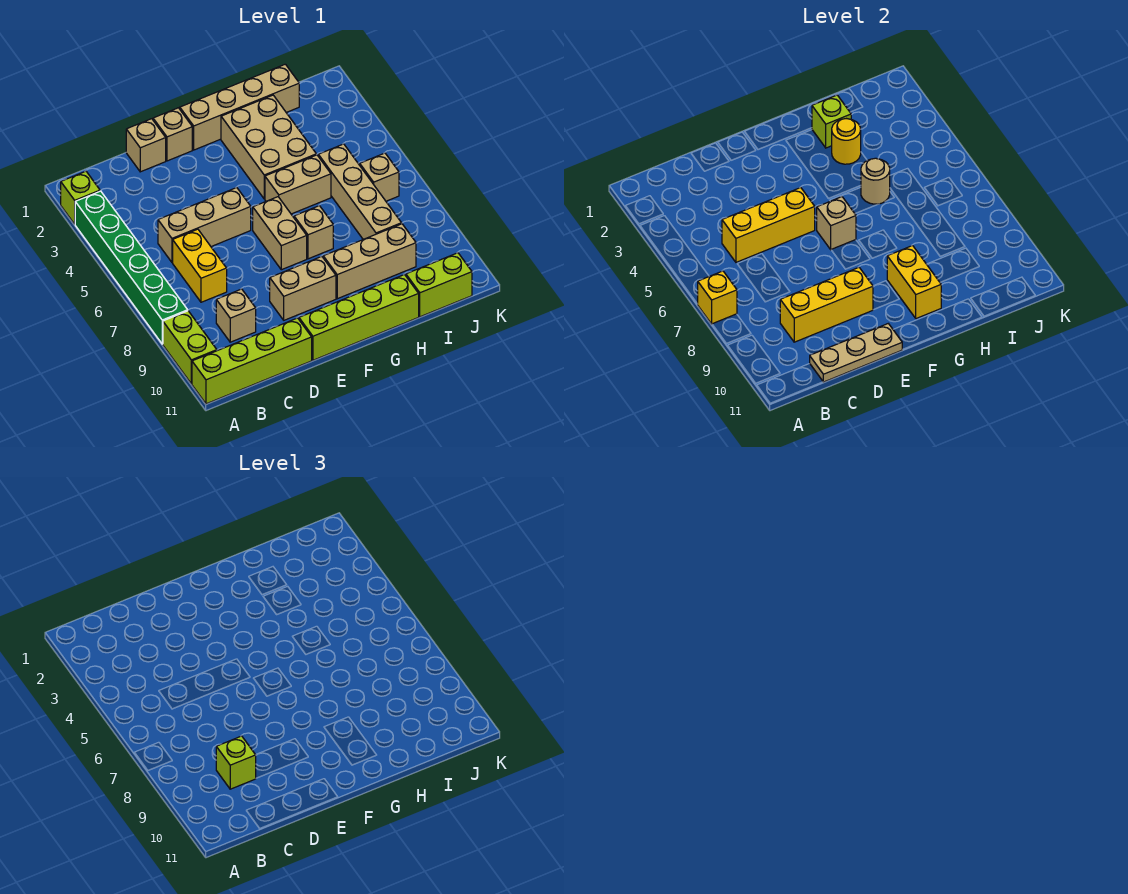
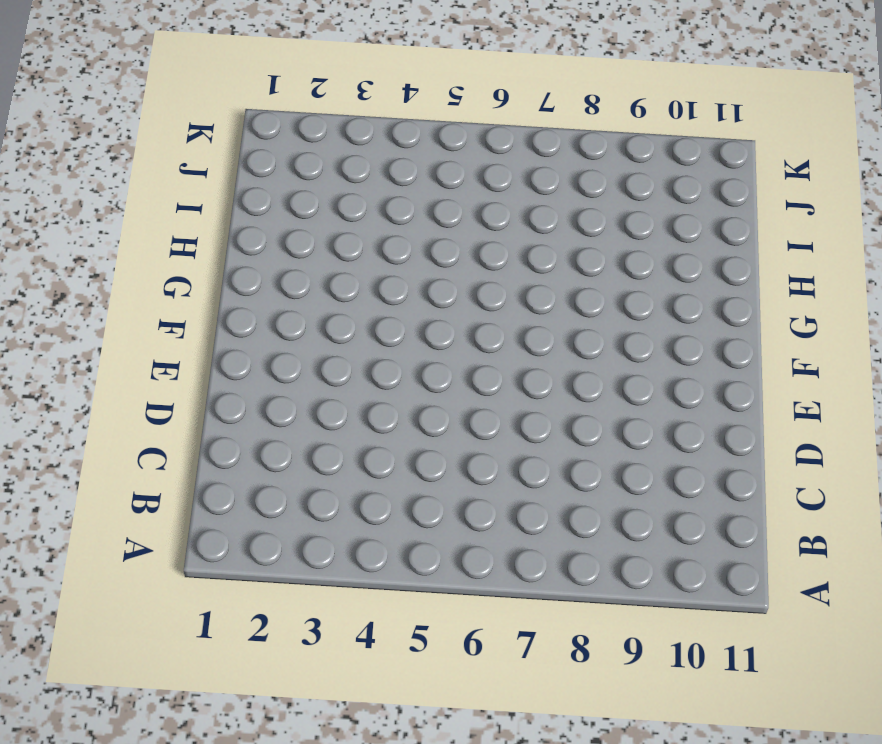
none -> lime 1x1 brick [61,171,100,224]
none -> green 1x6 brick [75,191,188,344]
none -> lime 1x2 brick [163,311,217,384]
none -> lime 1x4 brick [192,318,312,404]

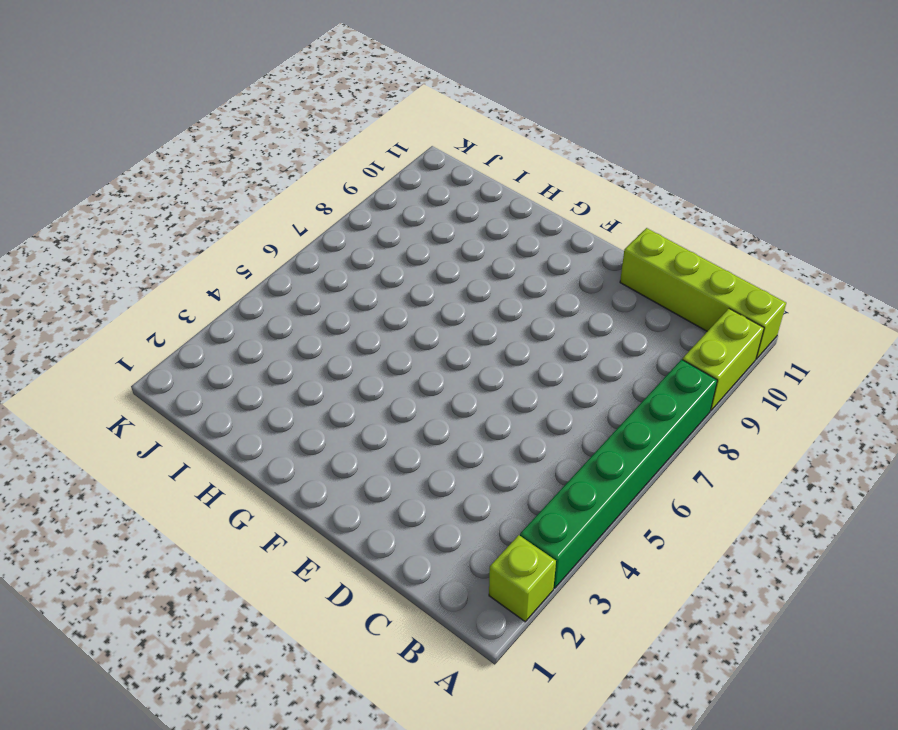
none -> tan 1x3 brick [158,188,251,262]
none -> yellow 1x2 brick [173,229,227,302]
none -> tan 1x1 brick [216,289,256,342]
none -> tan 1x1 brick [126,119,166,172]

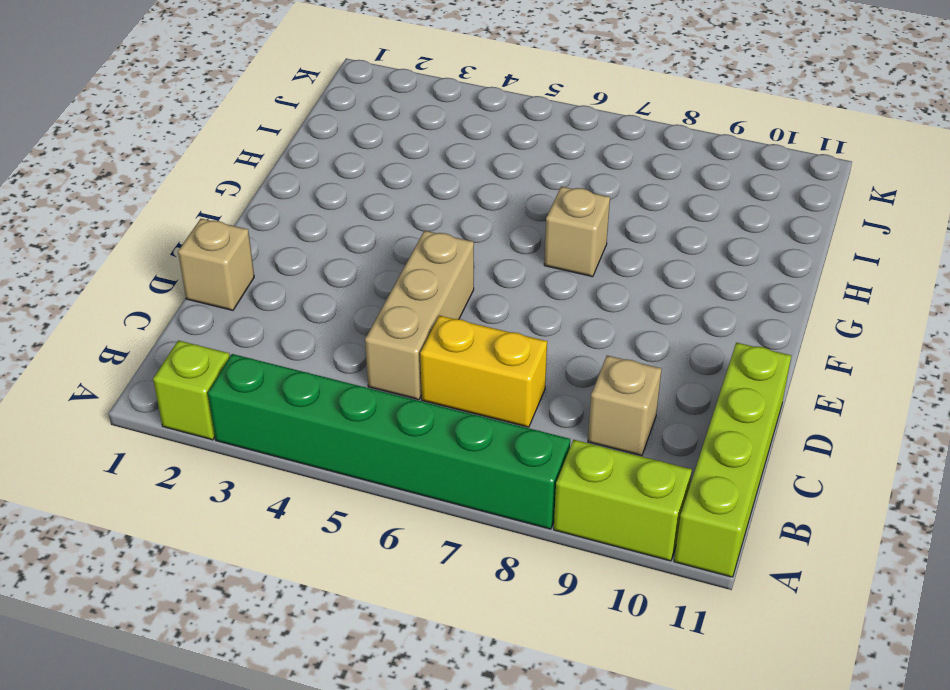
none -> tan 1x1 brick [153,108,192,161]
none -> tan 1x2 brick [270,257,336,320]
none -> lime 1x4 brick [299,275,419,360]
none -> tan 1x4 brick [180,64,299,150]

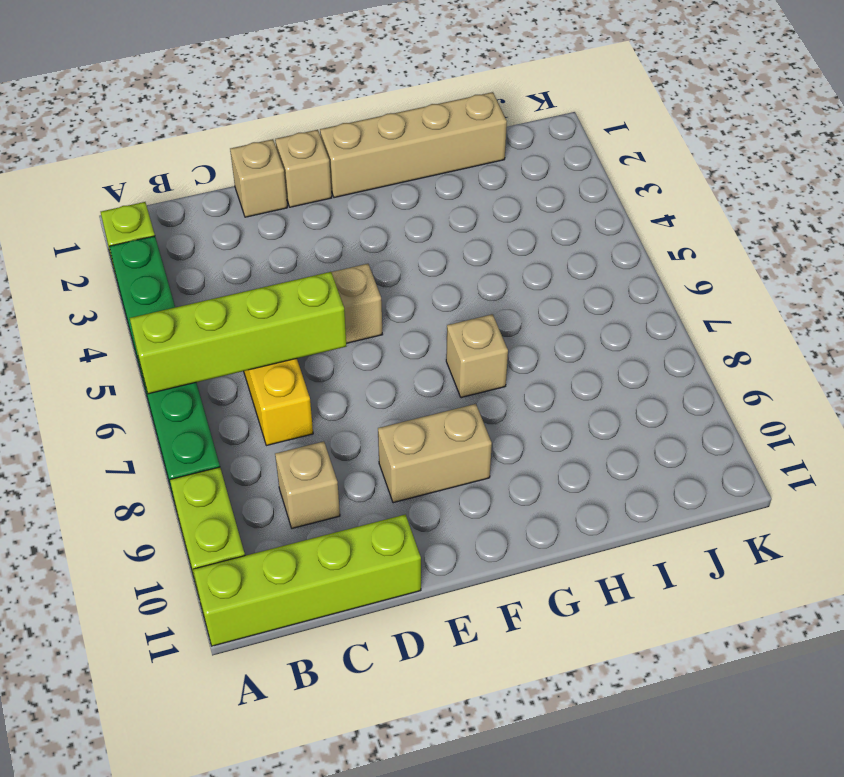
lime 1x4 brick [130,272,346,394] -> lime 1x4 brick moved to [299,275,419,360]
none -> tan 1x2 brick [253,197,307,270]
none -> tan 2x3 brick [221,95,316,199]
none -> tan 1x2 brick [265,155,331,214]
none -> tan 1x3 brick [323,224,416,299]

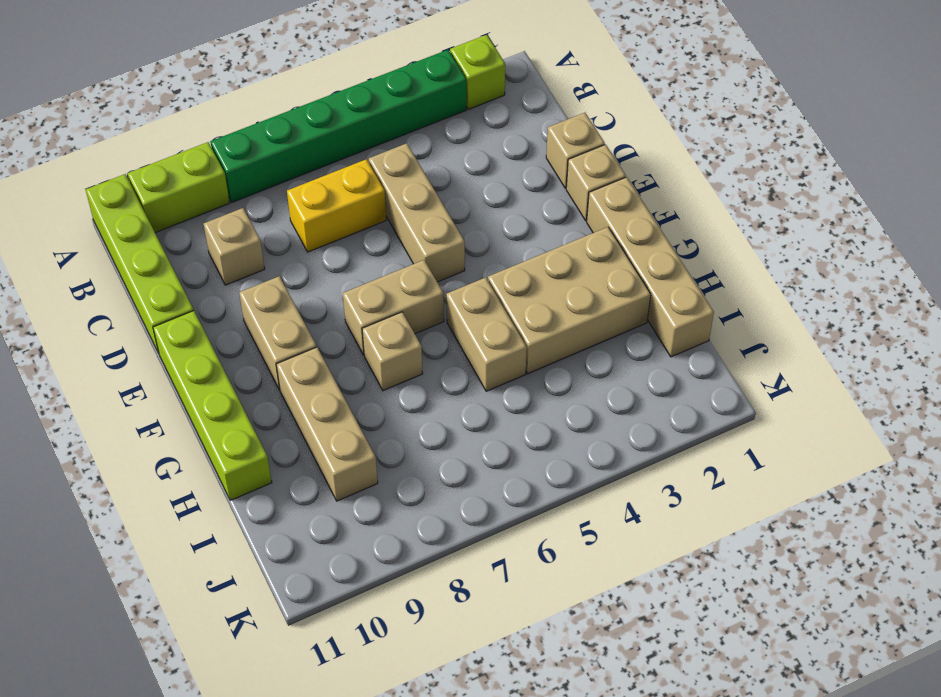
none -> tan 1x4 brick [318,144,402,239]
none -> lime 1x2 brick [406,253,472,317]
none -> tan 1x1 brick [360,153,399,201]
none -> yellow 1x1 brick [698,271,737,324]

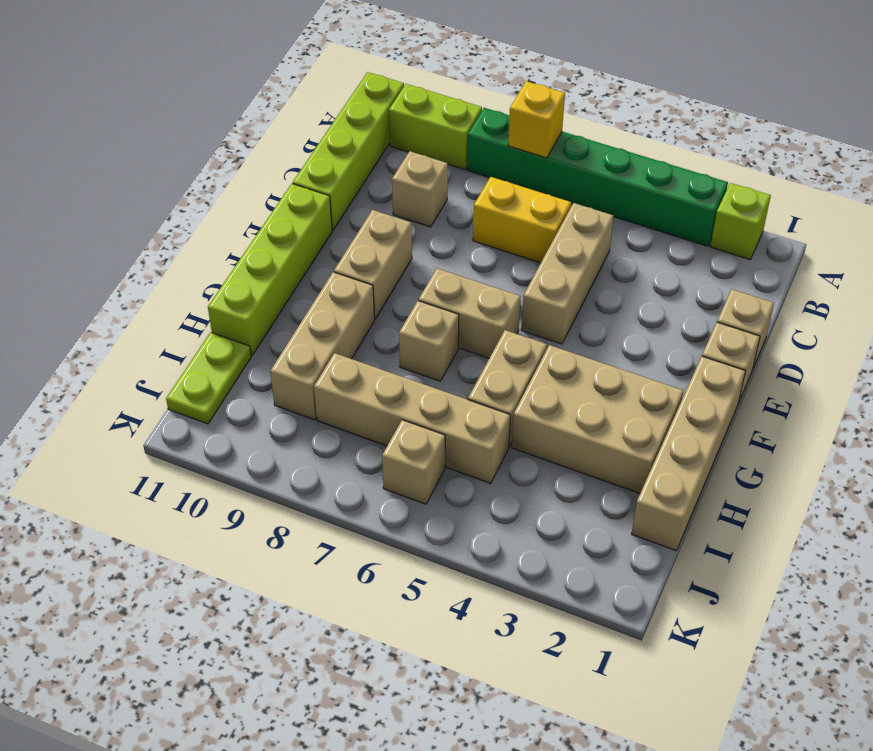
lime 1x2 plate [166,332,251,424] -> lime 1x2 brick [406,253,472,317]
none -> yellow 1x3 brick [722,188,815,262]
none -> yellow 1x3 brick [780,268,873,342]
none -> tan 1x3 plate [810,324,903,382]
none -> tan 1x1 brick [817,197,856,250]

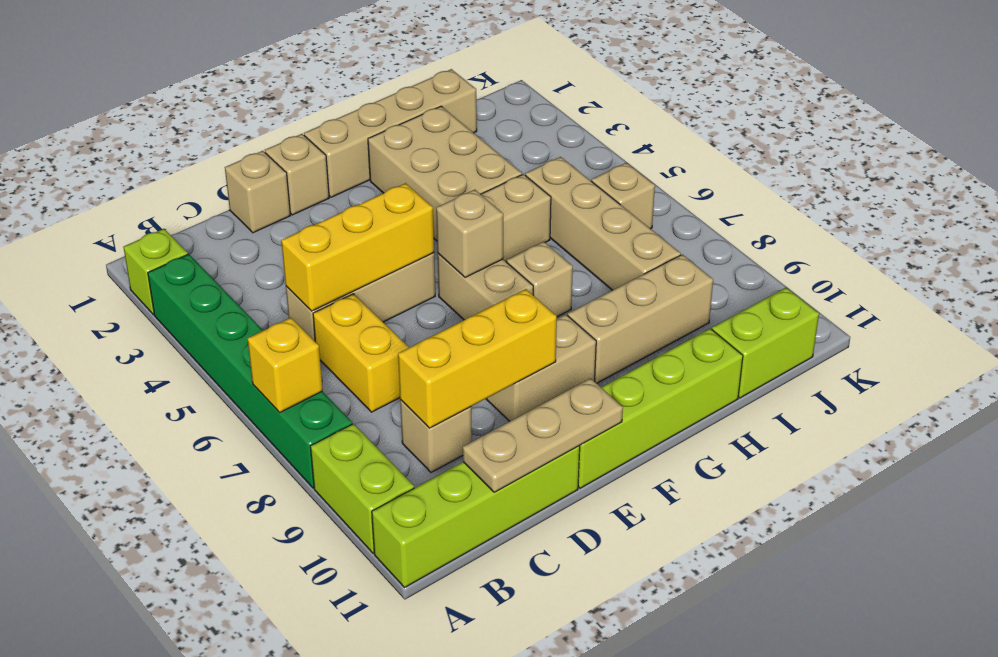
none -> yellow 1x2 brick [887,246,941,319]
none -> lime 1x1 brick [812,95,851,148]
none -> yellow 1x1 round brick [832,119,861,164]
none -> tan 1x1 round brick [861,158,890,204]

